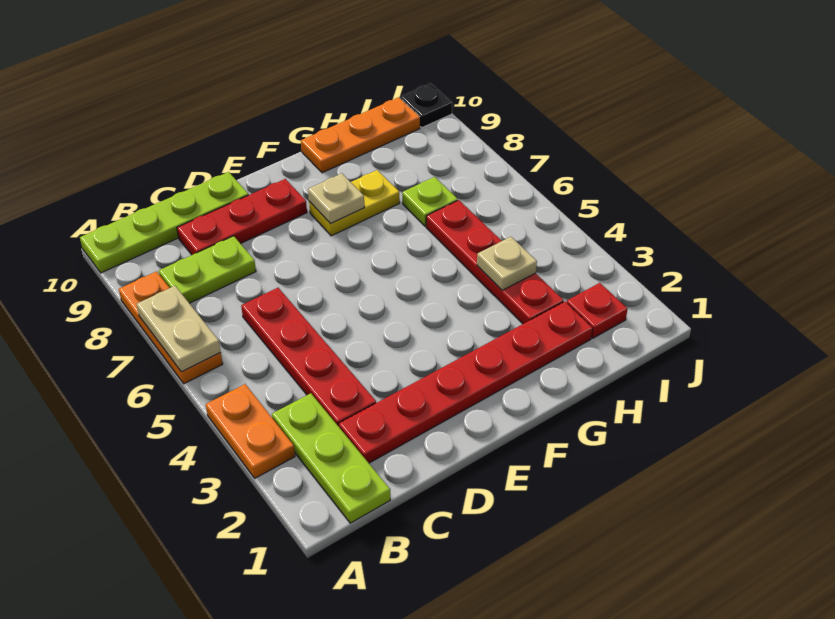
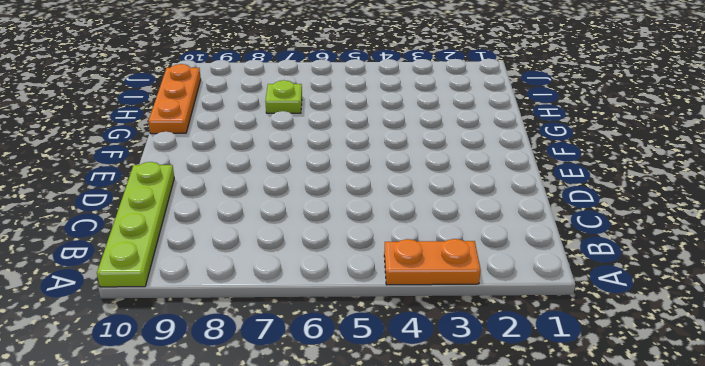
none -> orange 1x3 plate [119,272,223,384]
none -> lime 1x3 plate [272,393,390,523]
none -> lime 1x2 plate [159,236,256,303]

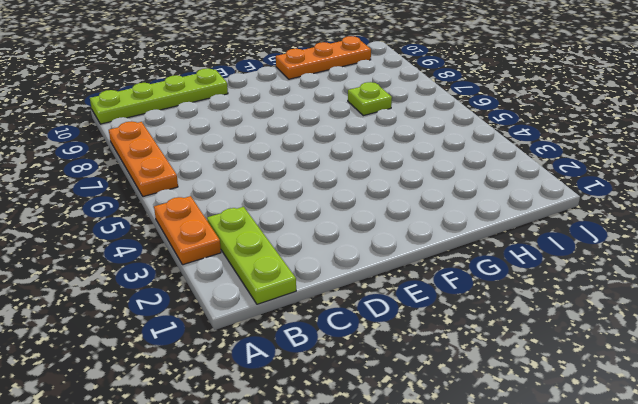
none -> lime 1x2 plate [159,236,256,303]
none -> red 1x6 plate [339,302,593,463]
none -> red 1x4 plate [241,288,376,426]

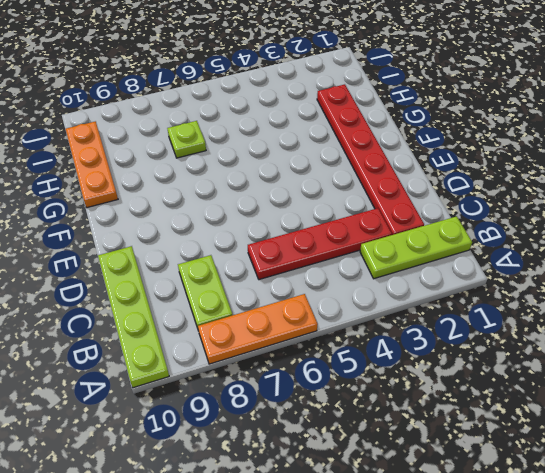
none -> orange 1x2 plate [206,384,295,478]
none -> red 1x3 plate [177,179,307,255]
none -> yellow 1x2 plate [309,170,400,236]

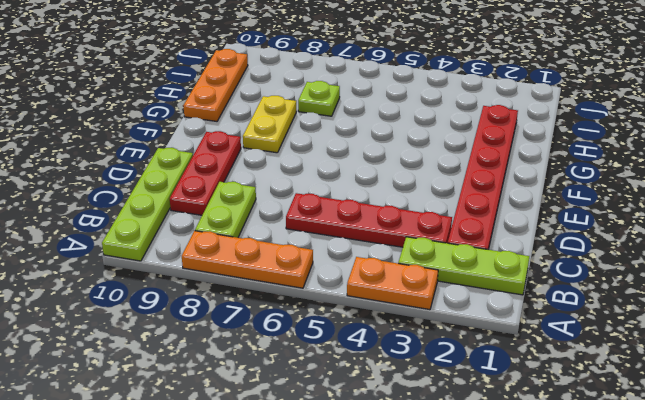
none -> red 1x4 plate [426,200,564,324]
none -> red 1x1 plate [567,283,627,338]
none -> black 1x1 plate [400,83,452,127]

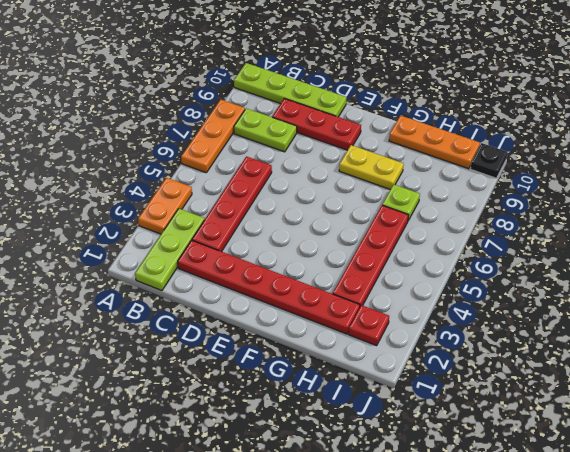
none -> tan 1x2 plate [136,286,221,372]
none -> tan 1x1 plate [308,174,364,224]
none -> tan 1x1 plate [477,237,537,290]

